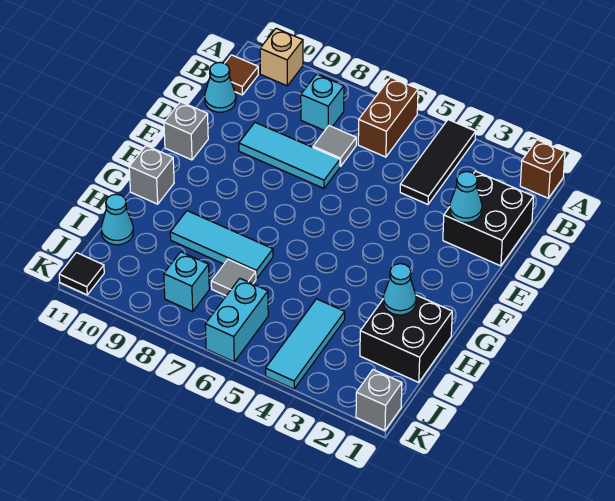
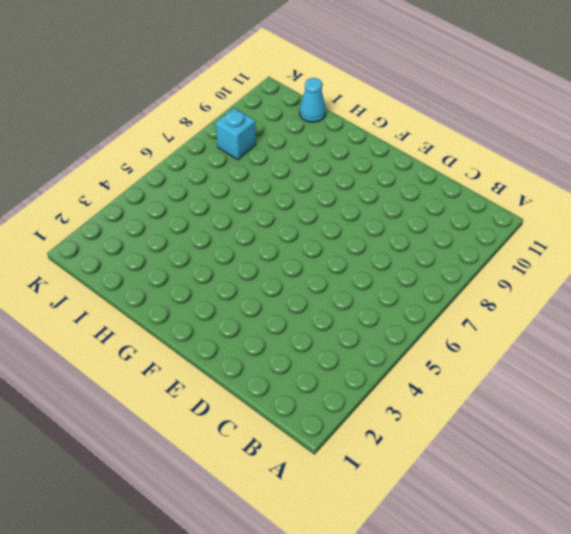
none -> brown 1x1 brick [520,140,565,198]
none -> black 1x3 tile [400,120,476,204]
none -> brown 1x2 brick [358,77,418,157]

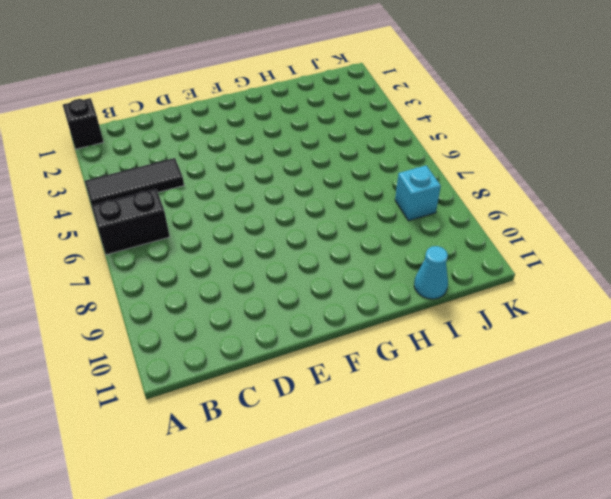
black 1x1 brick [63,98,103,149] -> brown 1x1 brick [520,140,565,198]
black 1x2 brick [92,189,170,255] -> brown 1x2 brick [358,77,418,157]
none -> tan 1x1 brick [260,28,303,86]
none -> cyan 1x1 brick [301,74,344,131]
none -> brown 1x1 tile [225,55,258,95]

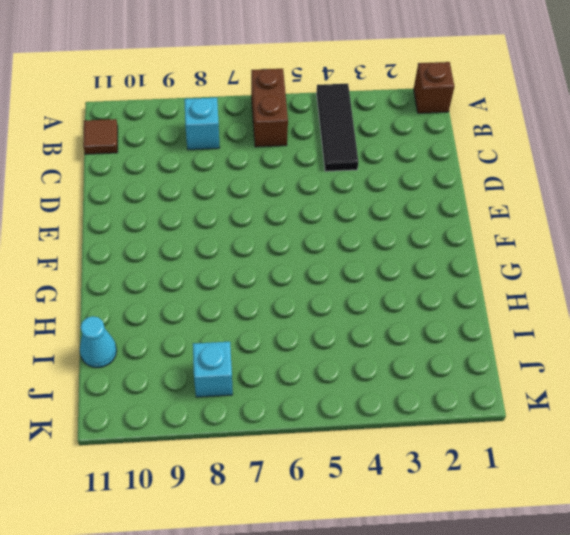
none -> tan 1x1 brick [260,28,303,86]
none -> black 2x2 brick [443,171,534,266]
none -> grey 1x1 tile [313,126,356,166]

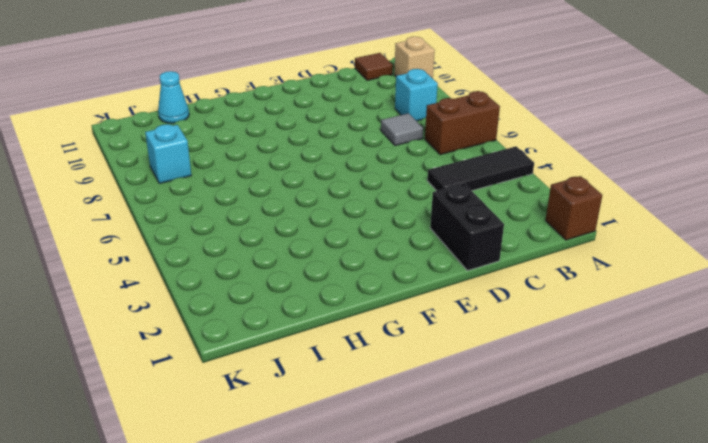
black 1x2 brick [430,183,504,271] -> black 2x2 brick [443,171,534,266]
none -> cyan 1x1 cone [205,62,236,112]
none -> cyan 1x3 tile [239,123,340,188]
none -> grey 1x1 brick [164,102,208,160]

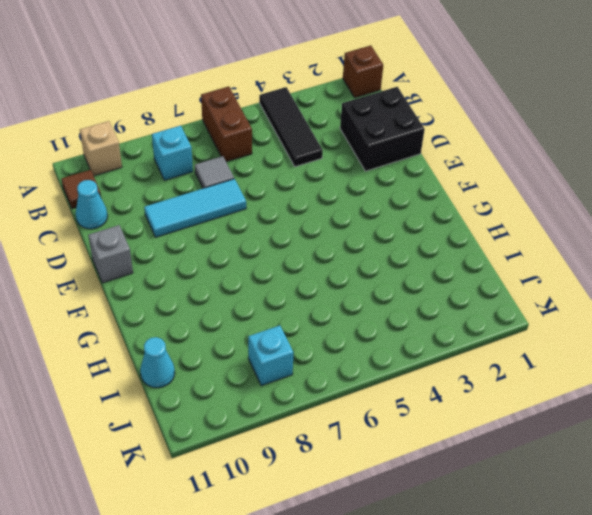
none -> grey 1x1 brick [129,146,174,204]
none -> black 2x2 brick [360,295,452,382]
none -> cyan 1x3 tile [170,211,273,279]

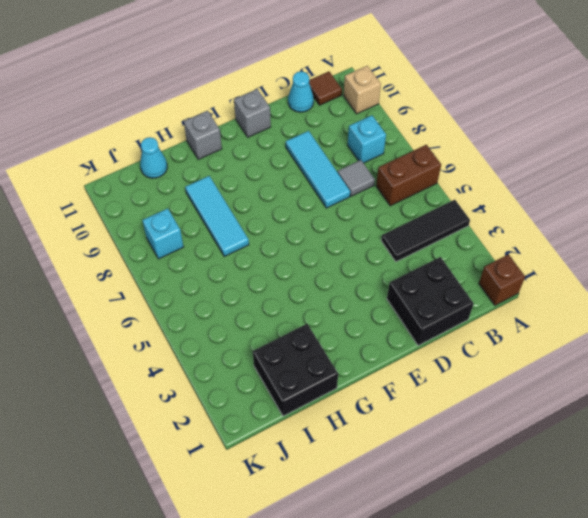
none -> cyan 1x3 tile [266,299,345,389]
none -> grey 1x1 tile [211,259,256,296]
none -> cyan 1x2 brick [205,278,268,362]

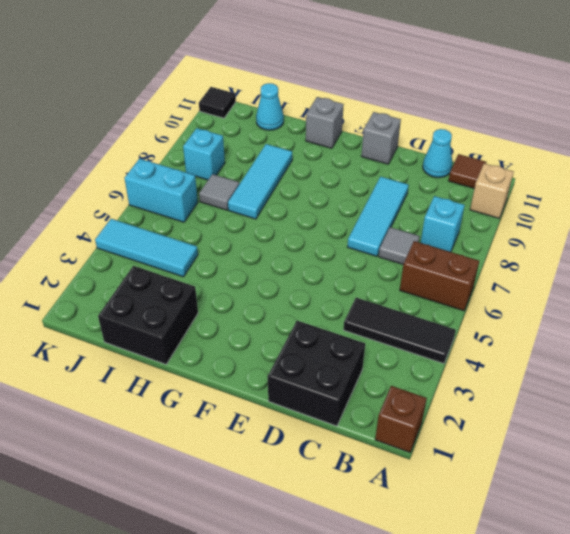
none -> grey 1x1 brick [356,370,402,430]
none -> cyan 1x1 cone [450,172,482,222]
none -> cyan 1x1 cone [383,264,416,315]

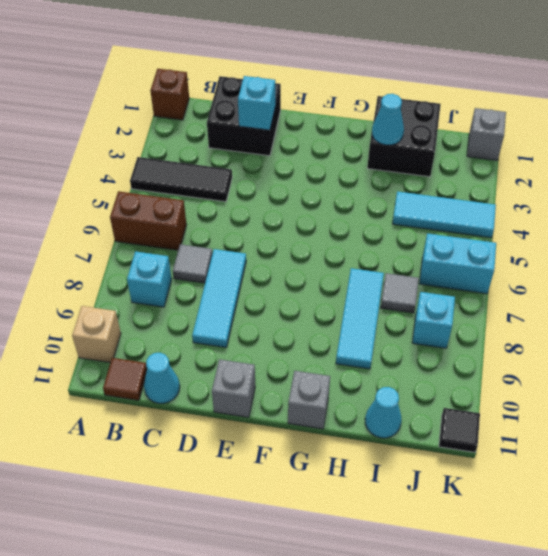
cyan 1x1 brick [238,76,275,130] -> cyan 1x1 cone [450,172,482,222]

